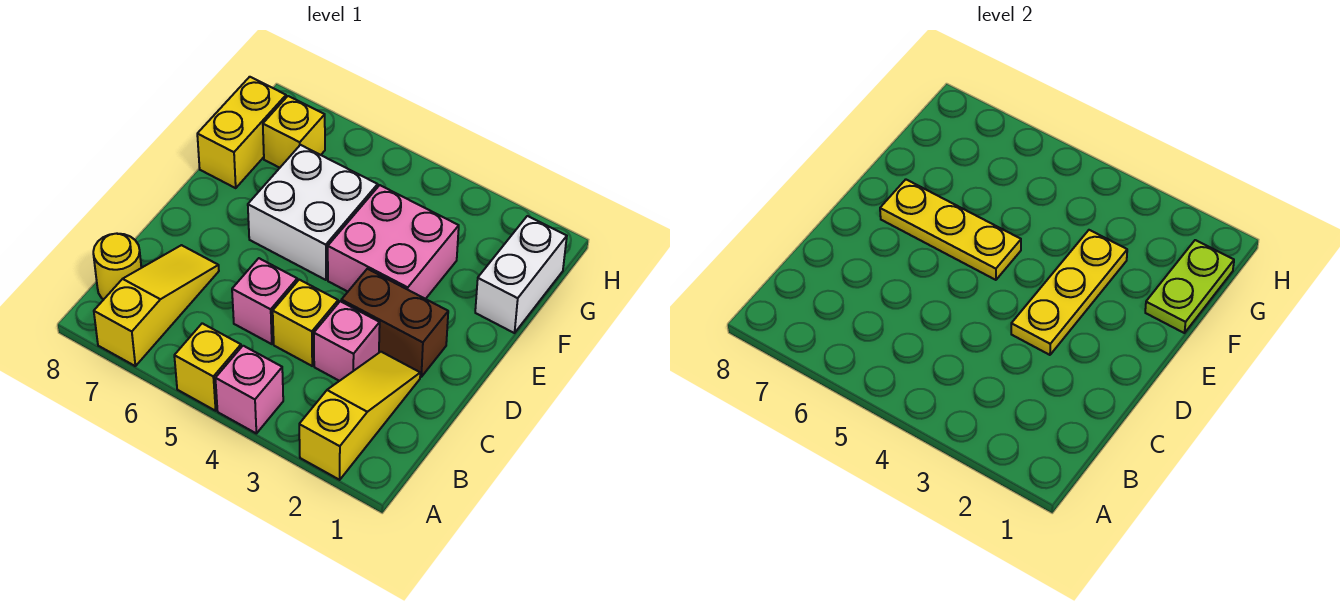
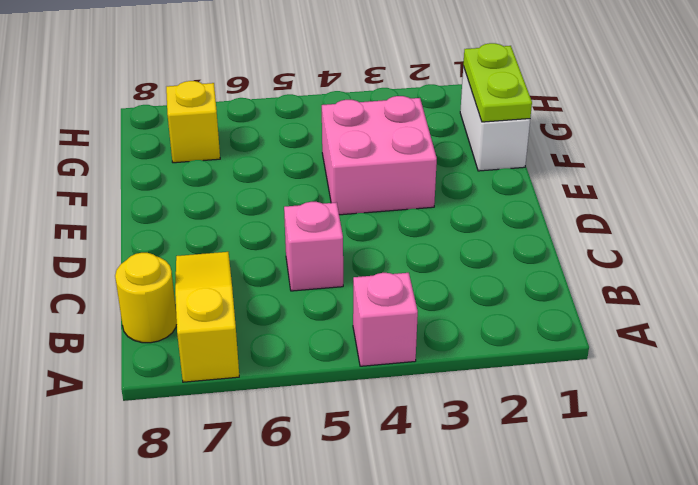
none -> yellow 1x3 slope [299,352,420,480]
none -> yellow 1x1 brick [174,323,241,411]
none -> pink 1x1 brick [314,301,380,381]

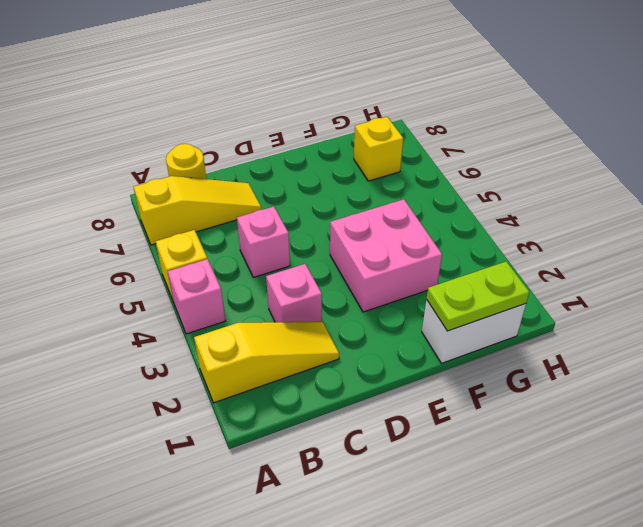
none -> yellow 1x1 brick [273,280,338,366]
none -> brown 1x2 brick [341,269,448,377]
none -> white 2x2 brick [248,145,378,280]

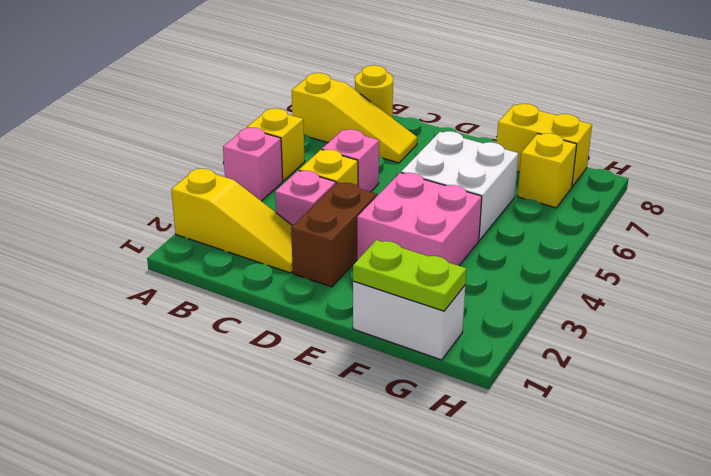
none -> yellow 1x3 plate [1011,230,1127,355]
none -> yellow 1x3 plate [880,179,1021,280]

